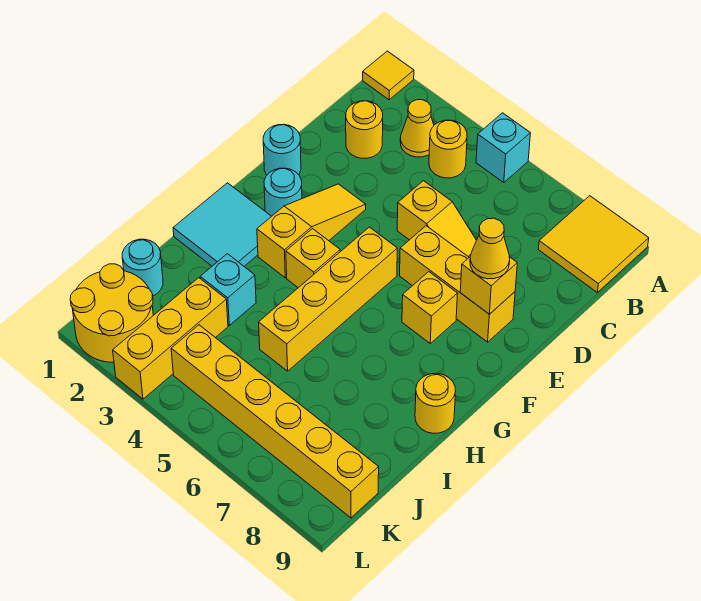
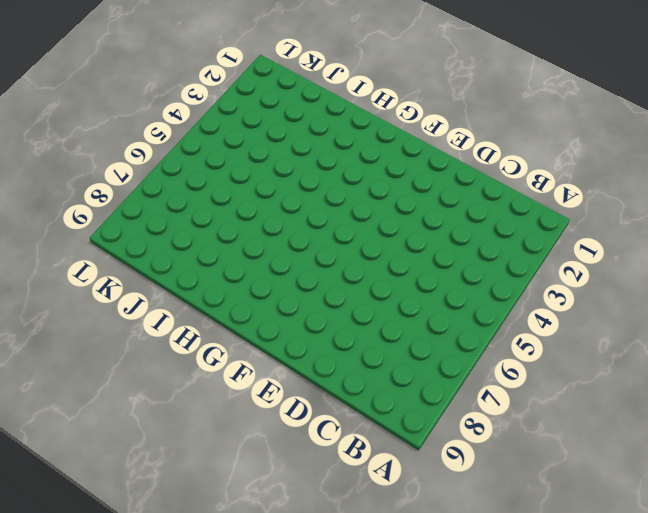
none -> yellow 1x1 tile [363,51,414,100]
none -> cyan 1x1 brick [476,113,530,183]
none -> yellow 2x2 tile [538,196,649,292]

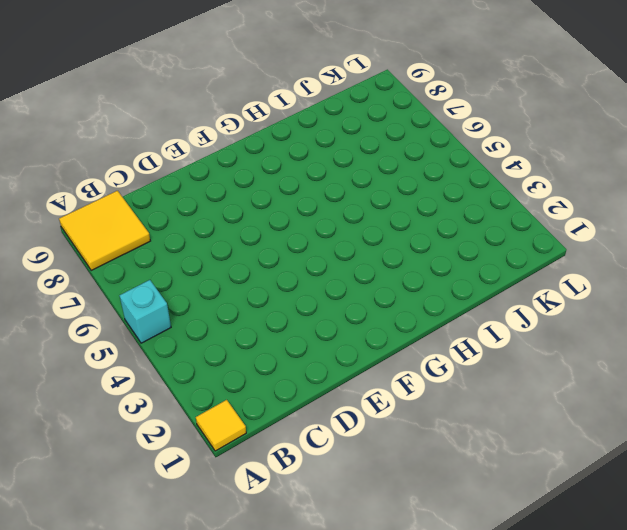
none -> yellow 1x1 cone [400,100,434,157]
none -> yellow 1x1 round brick [429,120,467,178]
none -> yellow 1x1 round brick [346,101,383,158]

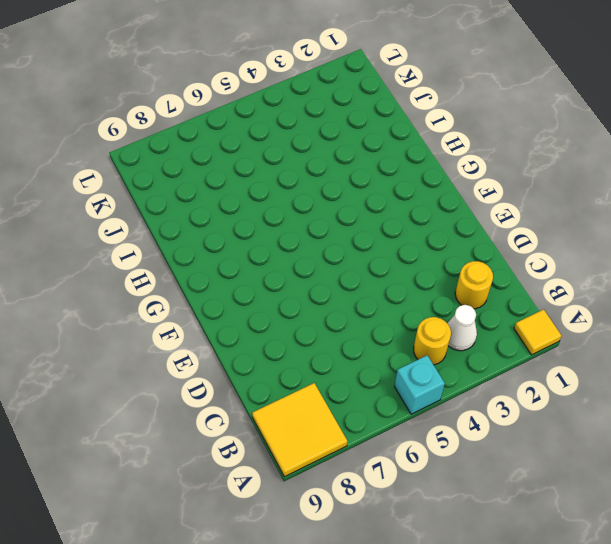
white 1x1 cone [447,305,477,351] -> yellow 1x1 cone [400,100,434,157]
none -> yellow 1x2 slope [397,181,477,257]
none -> cyan 1x1 round brick [263,125,301,175]
none -> yellow 1x3 slope [257,184,366,278]

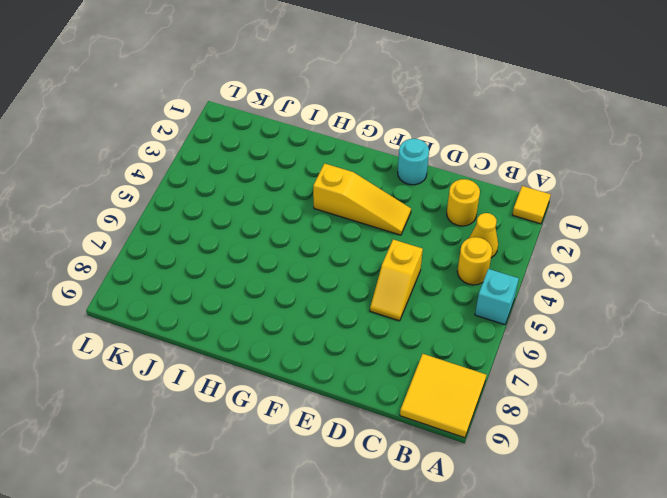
none -> yellow 1x3 brick [400,226,515,342]
none -> cyan 1x1 round brick [264,168,302,216]
none -> yellow 1x4 brick [259,227,397,371]

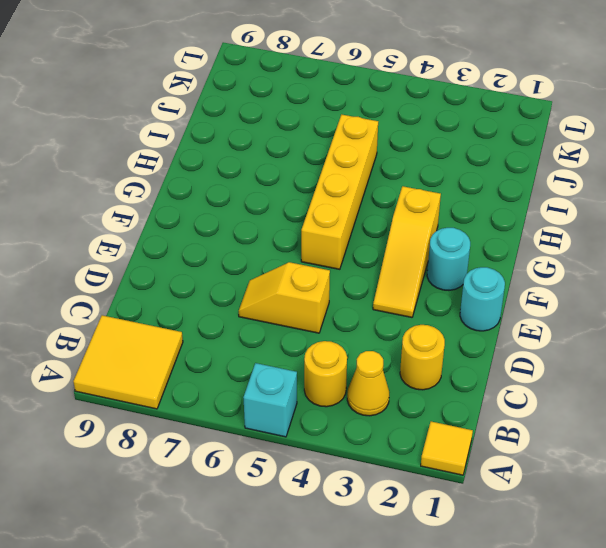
none -> yellow 1x3 brick [400,226,515,342]
none -> yellow 1x1 brick [402,272,458,343]
none -> cyan 2x2 tile [173,183,271,266]

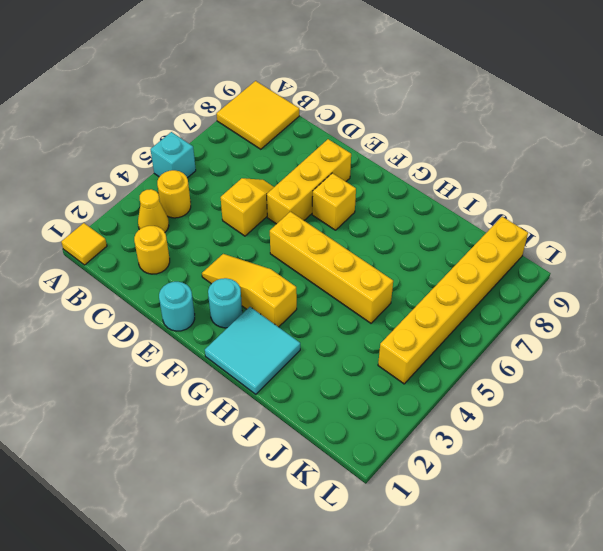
none -> yellow 1x1 brick [286,229,340,288]
none -> yellow 1x1 round brick [415,373,456,433]
none -> cyan 1x1 brick [200,254,256,325]

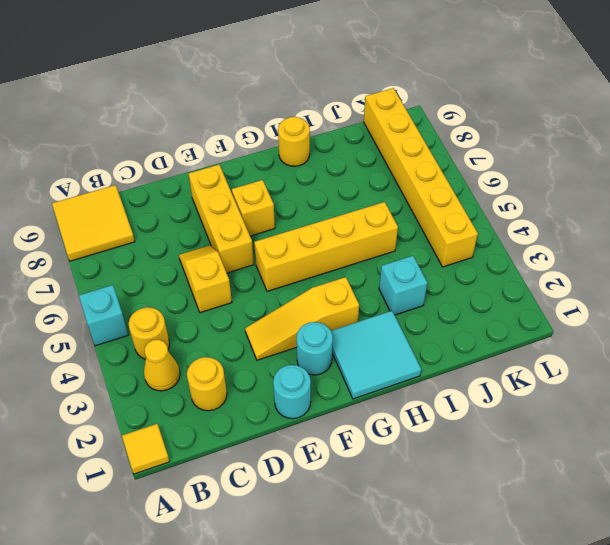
none -> yellow 1x1 brick [286,229,340,288]
none -> cyan 1x1 round brick [122,239,163,296]
none -> yellow 1x3 brick [113,278,228,399]

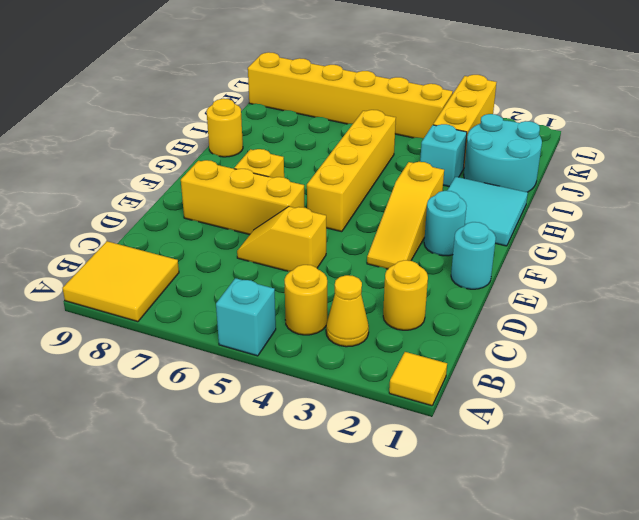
cyan 2x2 round brick [464,114,542,192] -> cyan 1x1 round brick [122,239,163,296]
none -> yellow 1x1 brick [286,229,340,288]
none -> yellow 2x2 round brick [70,264,153,362]
none -> yellow 1x1 brick [460,257,517,314]

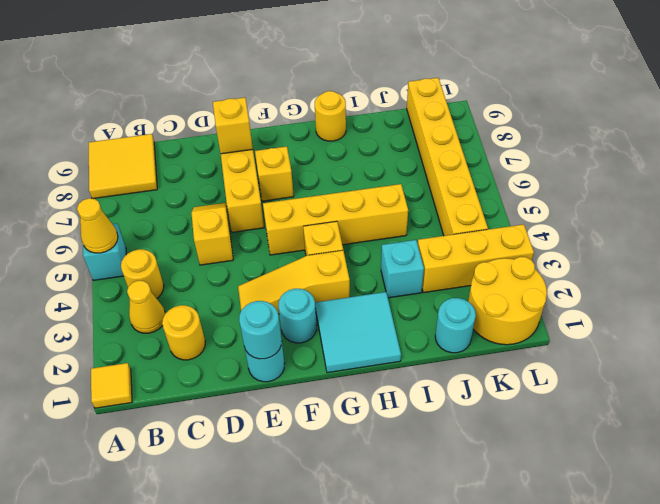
yellow 1x1 cone [77,198,118,253] -> yellow 1x1 cone moved to [470,218,510,279]
cyan 1x1 round brick [239,301,282,359] -> none

